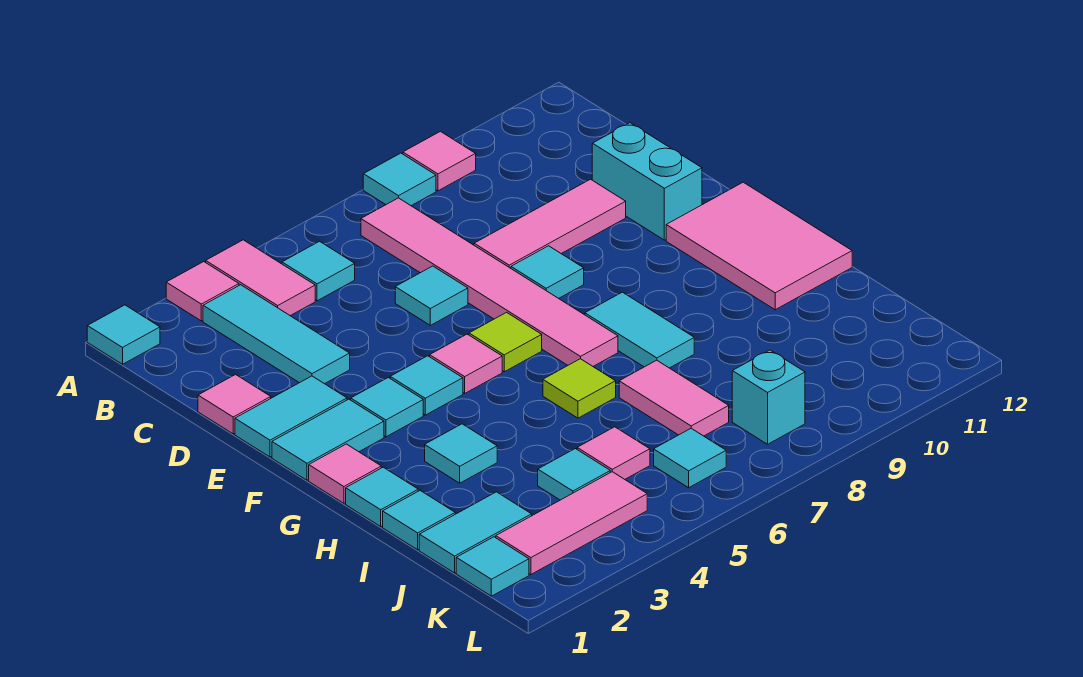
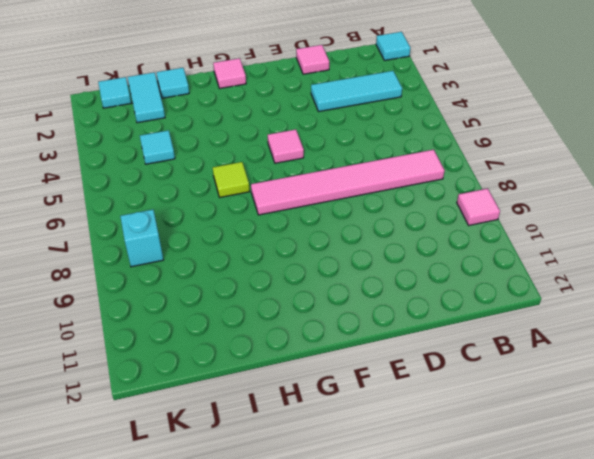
none -> pink 1x1 tile [166,262,239,321]
none -> pink 1x2 tile [206,240,315,316]
none -> cyan 1x1 tile [363,153,436,206]
none -> cyan 1x1 tile [282,241,355,301]

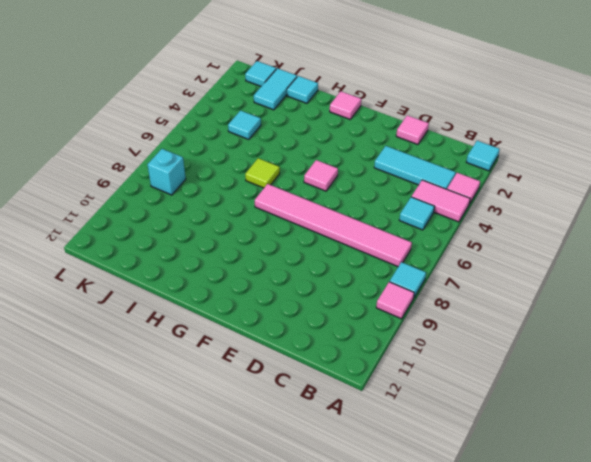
none -> cyan 1x1 tile [395,266,468,325]
none -> pink 1x3 tile [474,179,626,268]
none -> cyan 1x2 brick [592,123,702,240]
none -> cyan 1x2 tile [235,376,347,457]

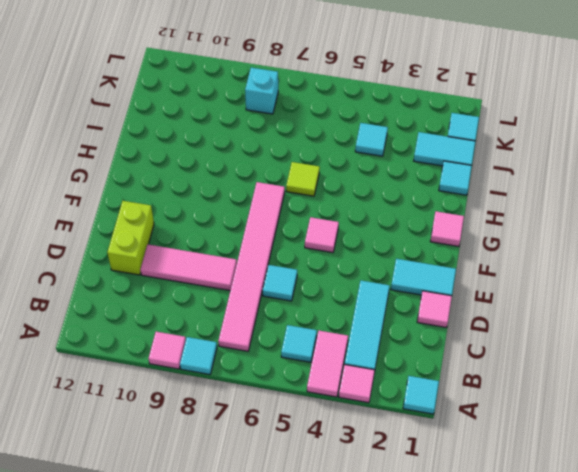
lime 1x2 brick [107,201,154,275] -> cyan 1x2 brick [592,123,702,240]
none -> cyan 1x1 tile [511,246,584,298]
none -> cyan 1x2 tile [272,399,384,480]
none -> cyan 1x1 tile [351,378,423,437]
none -> cyan 1x1 tile [390,356,463,415]

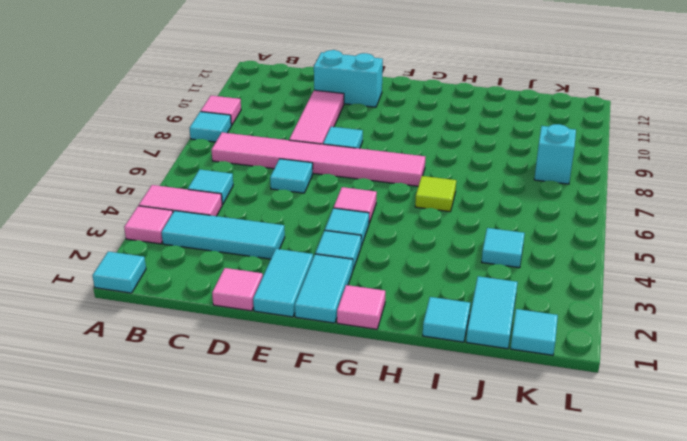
none -> lime 1x1 tile [469,312,542,372]
none -> pink 2x3 tile [666,182,852,310]
none -> cyan 1x2 tile [585,292,694,368]
none -> cyan 1x1 tile [346,467,418,526]

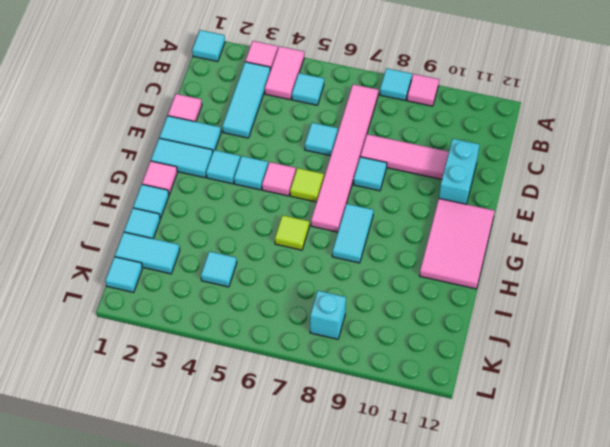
none -> cyan 1x1 tile [425,424,497,483]
none -> pink 1x2 tile [619,360,729,436]
none -> pink 1x1 tile [577,427,650,479]
none -> pink 1x3 tile [496,472,647,574]

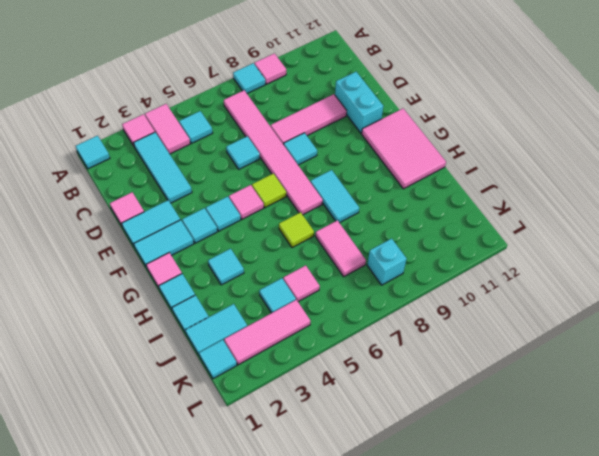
none -> cyan 1x1 tile [654,428,726,488]

